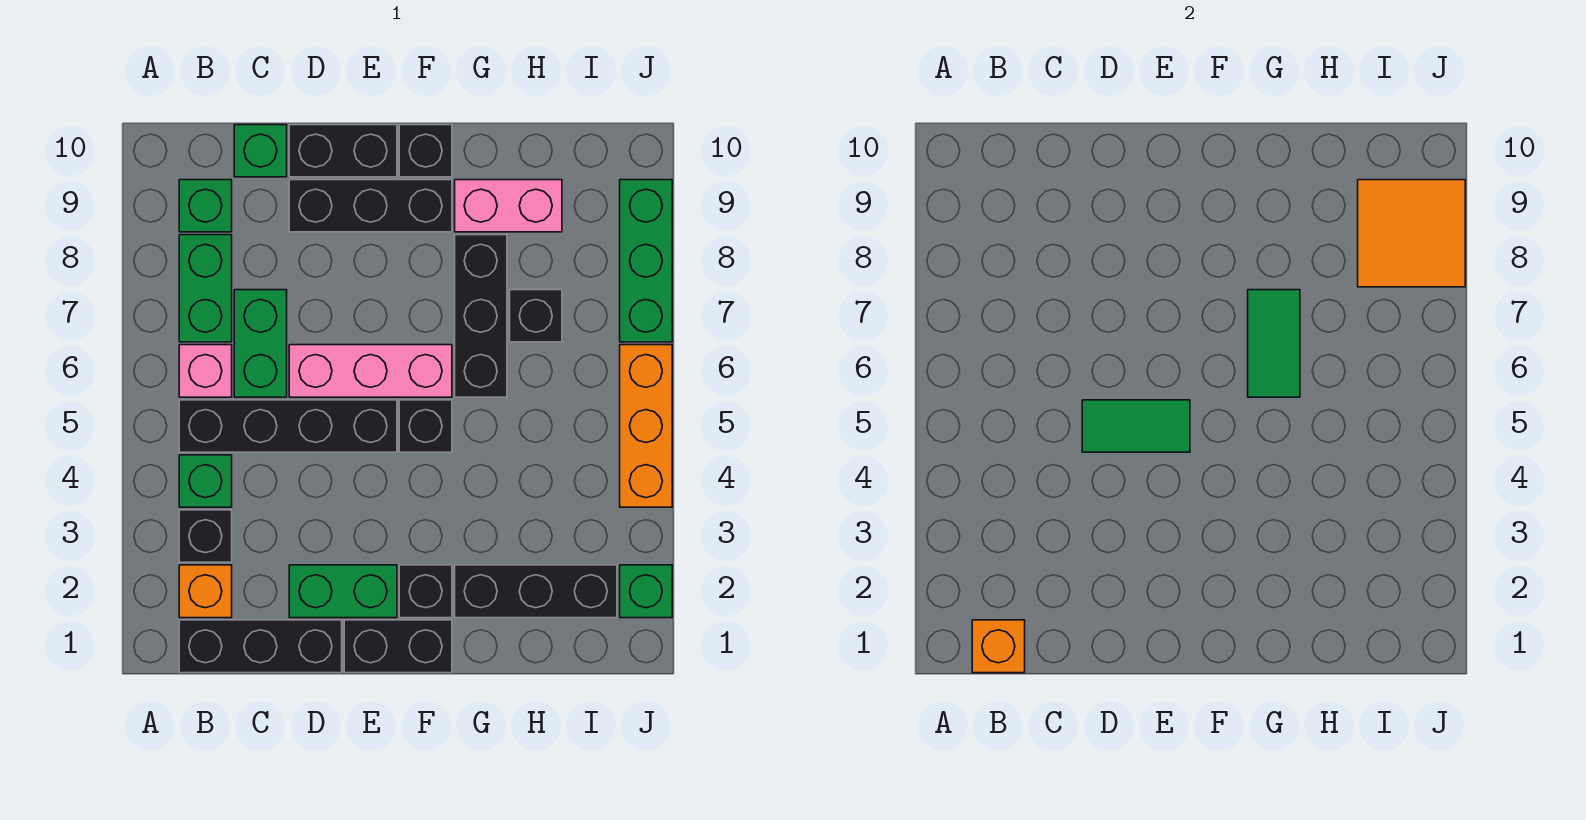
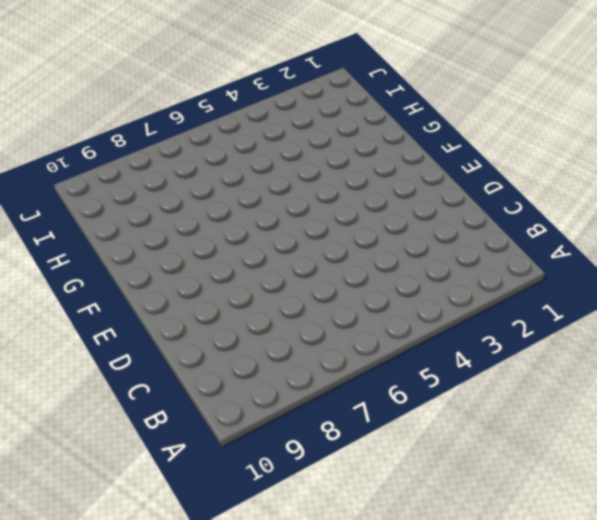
none -> black 1x3 brick [179,620,342,673]
none -> orange 1x1 brick [179,565,232,618]
none -> black 1x1 brick [179,510,232,562]

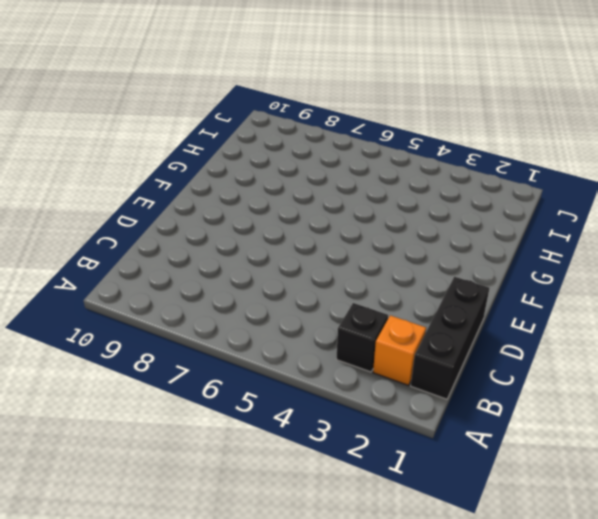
none -> green 1x1 brick [179,455,232,507]
none -> black 1x4 brick [179,400,397,452]
none -> pink 1x1 brick [179,345,232,397]

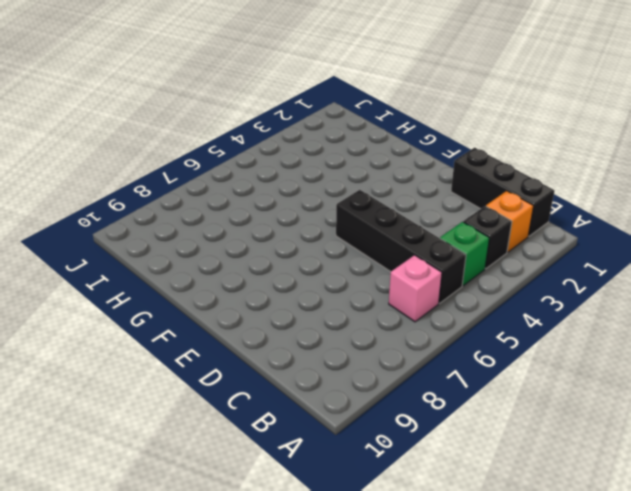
none -> green 1x2 brick [179,235,232,342]
none -> green 1x1 brick [179,180,232,232]
none -> green 1x2 brick [234,290,287,397]

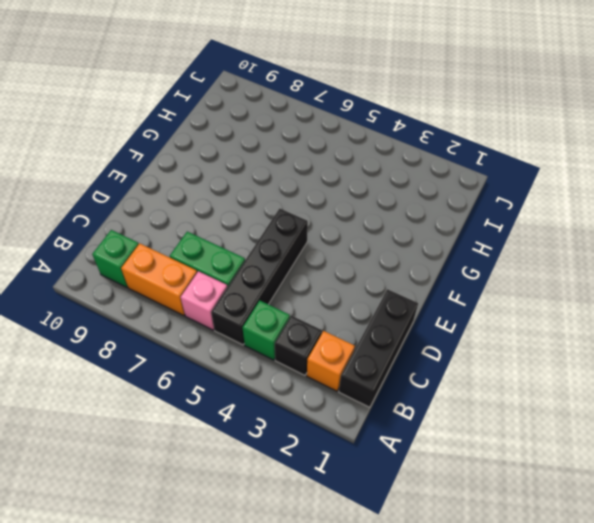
orange 1x2 brick [121,243,197,316] -> green 1x2 brick [179,235,232,342]
none -> green 1x1 brick [234,125,287,177]
none -> green 1x2 brick [289,565,397,618]
none -> pink 1x3 brick [289,345,452,397]

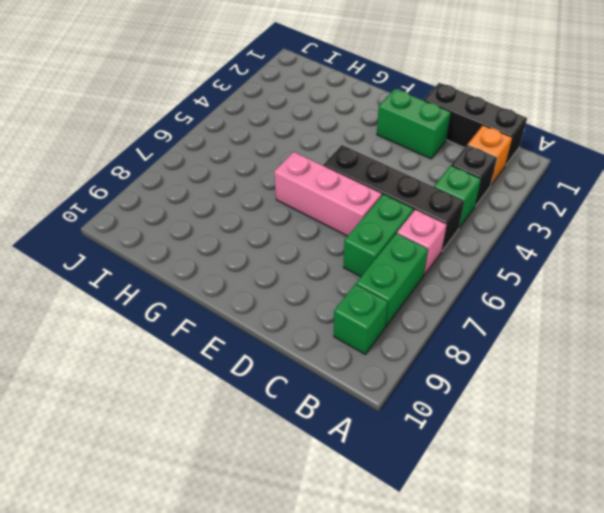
none -> green 1x1 brick [234,125,287,177]
none -> black 1x3 brick [289,180,452,232]
none -> black 1x2 brick [289,125,397,177]

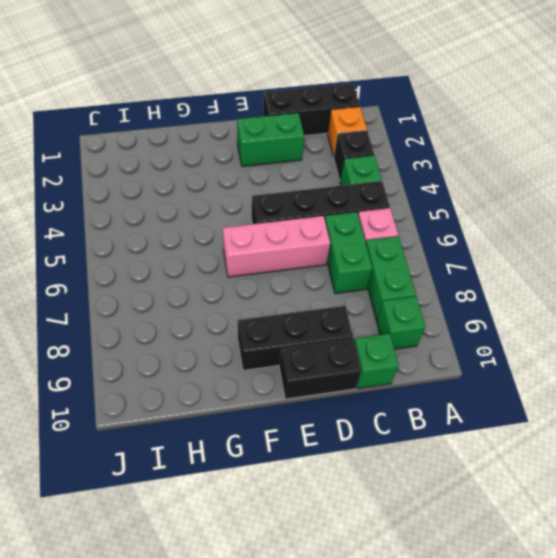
none -> black 1x2 brick [344,620,452,673]
none -> black 1x1 brick [399,565,452,618]
none -> black 1x1 brick [399,400,452,452]

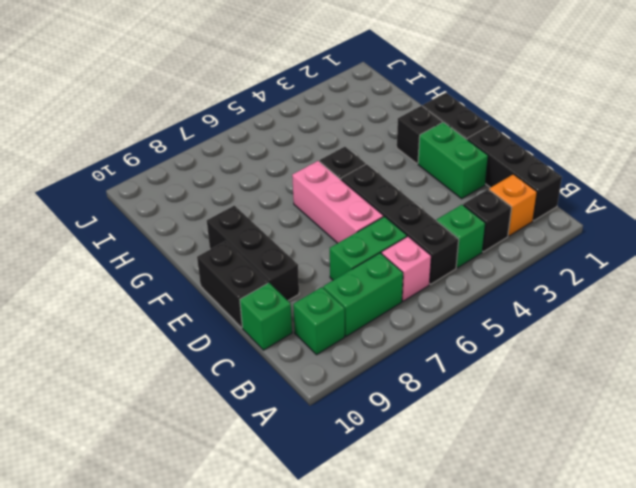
none -> black 1x1 brick [399,125,452,177]
none -> black 1x3 brick [455,565,617,618]
none -> black 1x3 brick [455,235,507,397]

